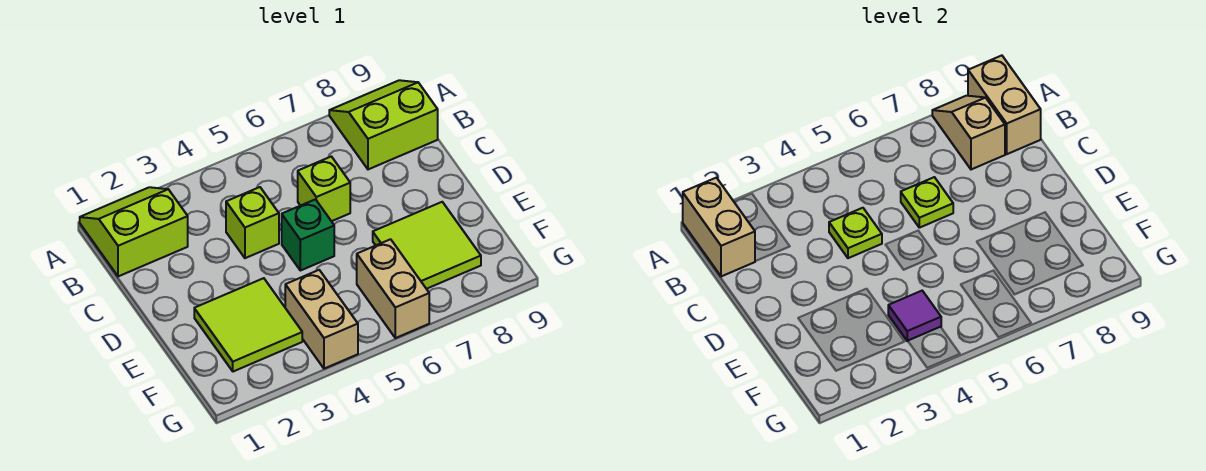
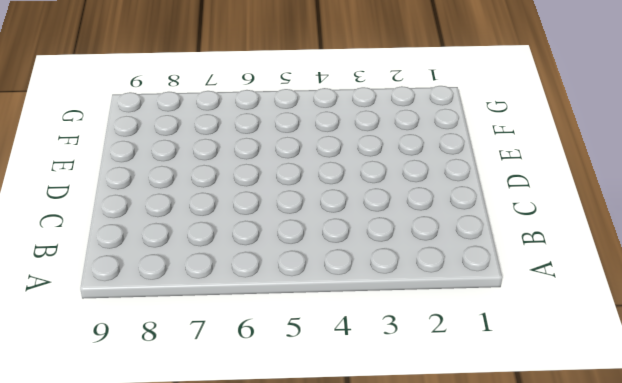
none -> lime 2x2 slope [80,187,188,276]
none -> lime 2x2 slope [329,80,438,169]
none -> lime 1x1 brick [226,187,279,258]

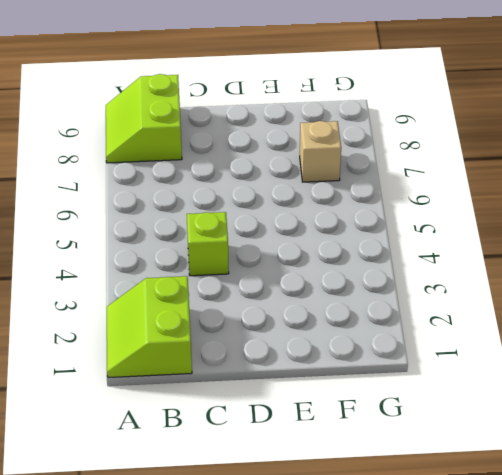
tan 1x1 brick [300,121,341,182] -> lime 2x2 tile [373,202,481,289]
none -> lime 1x1 brick [298,156,350,221]
none -> green 1x1 brick [282,199,334,271]
none -> lime 2x2 tile [194,278,302,372]

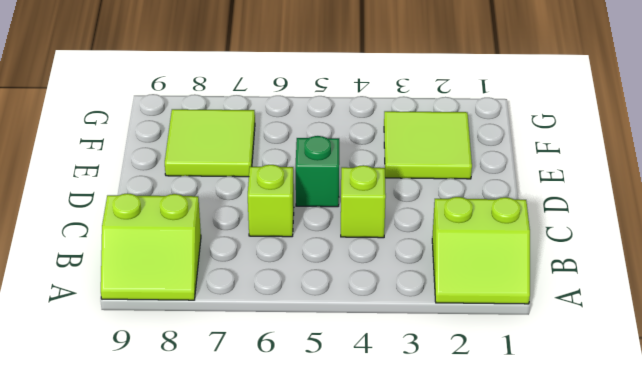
none -> tan 1x2 brick [285,270,358,369]
none -> tan 1x2 brick [357,239,429,338]
none -> tan 1x2 brick [683,178,755,276]

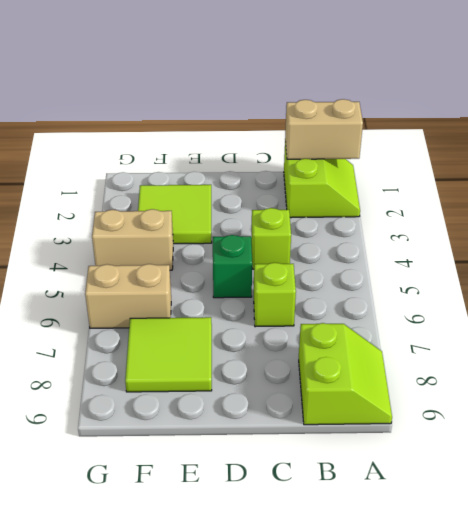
none -> tan 1x2 slope [932,96,1005,169]
none -> tan 1x2 brick [968,56,1041,154]
none -> lime 1x1 plate [829,208,882,258]

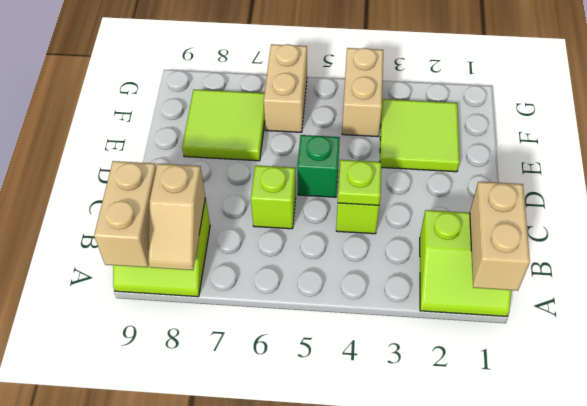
none -> lime 1x1 plate [901,177,953,228]
none -> purple 1x1 tile [888,291,941,341]

